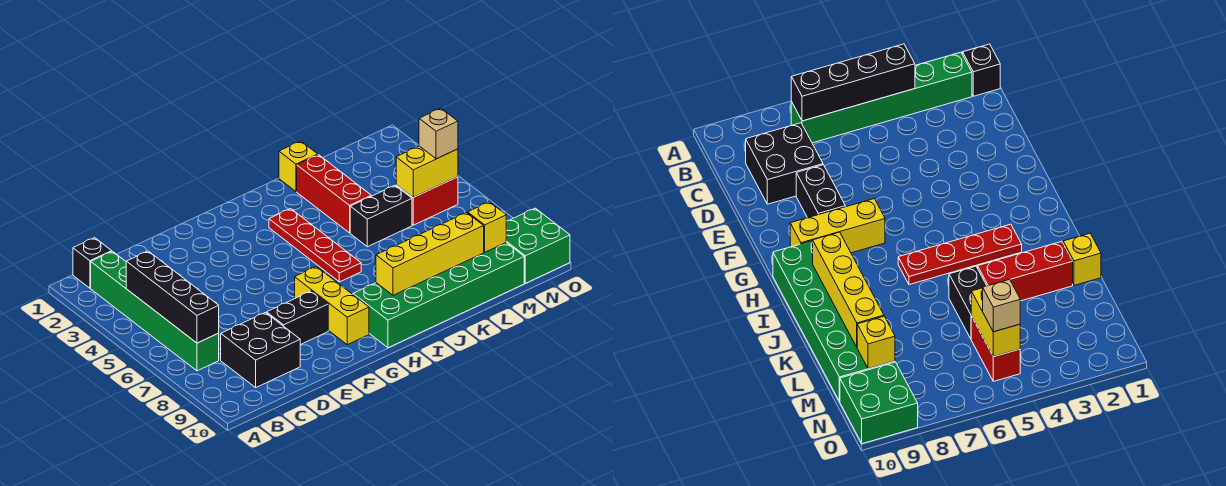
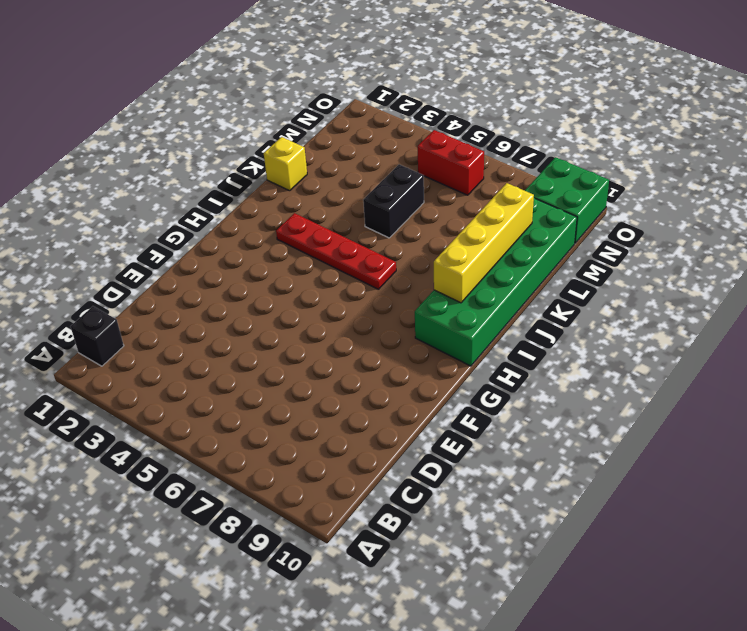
red 1x2 brick [418,130,484,195] -> red 1x2 brick turned to [396,177,458,225]
none -> green 1x6 brick [91,251,219,371]
none -> black 2x2 brick [221,313,300,387]
none -> black 1x2 brick [267,291,328,345]

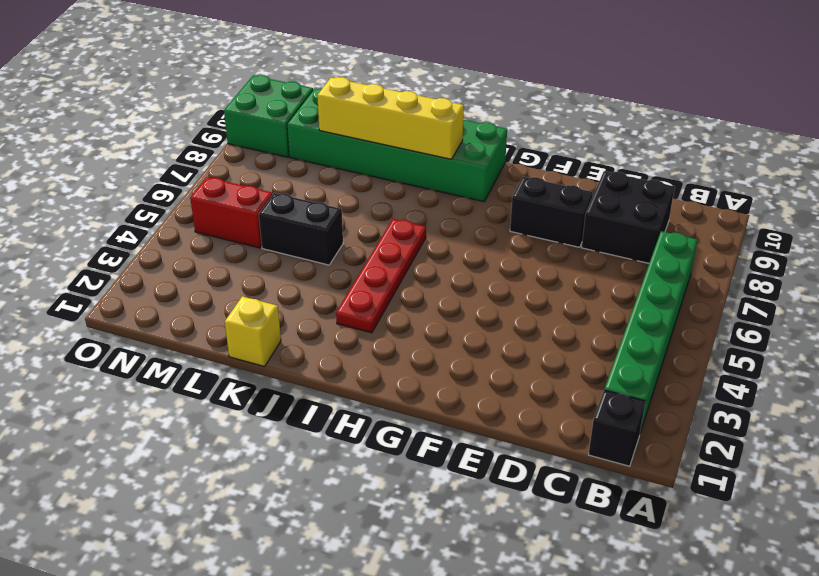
none -> yellow 1x3 brick [295,267,369,345]
none -> red 1x3 brick [297,155,371,233]
none -> black 1x4 brick [126,251,219,343]

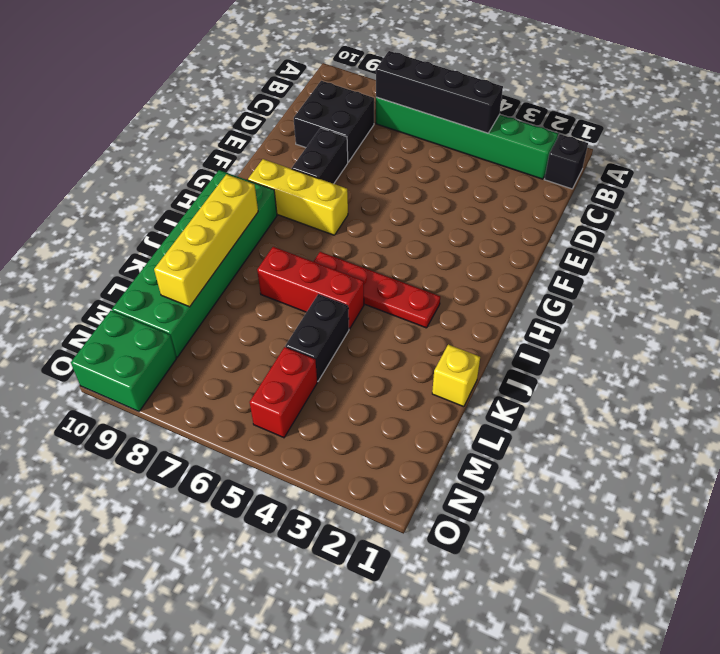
red 1x3 brick [257,247,364,329] -> red 1x3 brick moved to [297,155,371,233]
none -> yellow 1x2 brick [396,146,458,197]
none -> yellow 1x1 brick [468,202,506,252]
none -> tan 1x1 brick [419,108,458,159]

